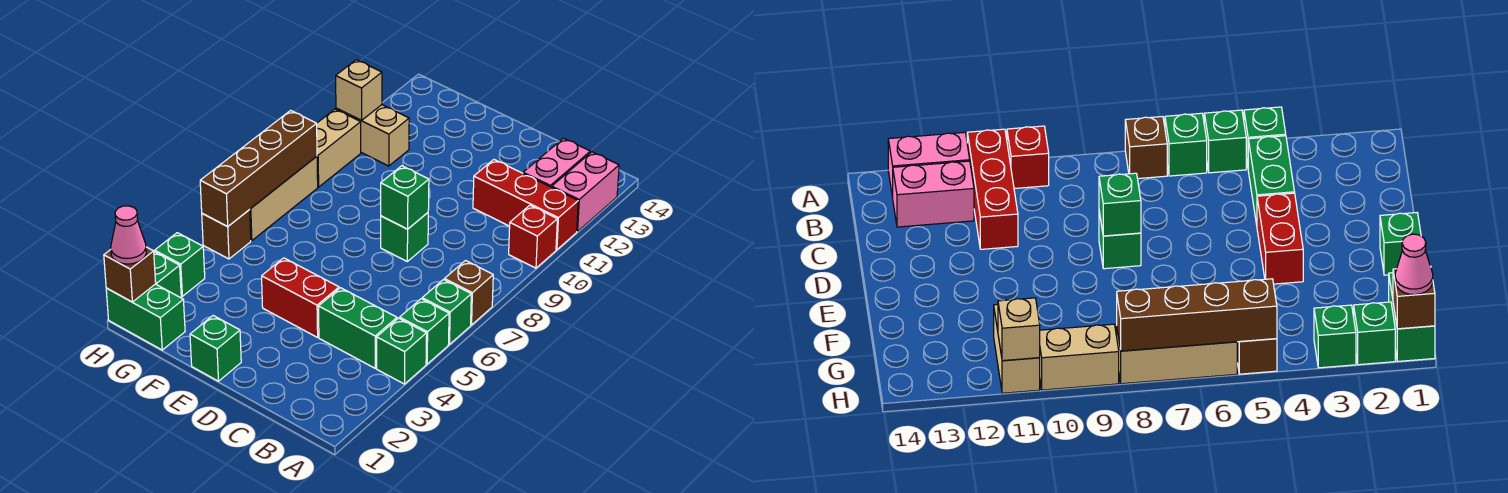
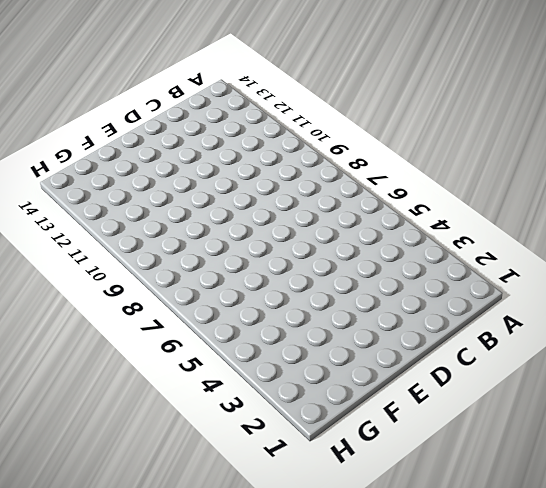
none -> green 1x1 brick [377,318,427,384]
none -> green 1x1 brick [400,299,449,364]
none -> green 1x1 brick [422,280,471,344]

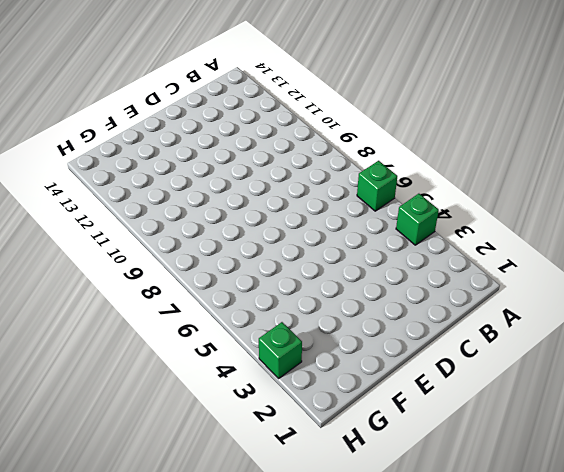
none -> green 1x1 brick [400,299,449,364]
none -> brown 1x1 brick [445,261,493,325]
none -> red 1x1 brick [509,205,557,268]

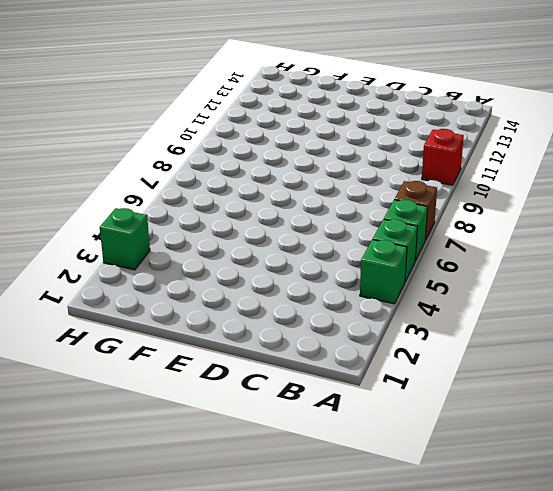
none -> red 1x3 brick [473,160,578,250]
none -> pink 1x2 brick [552,152,619,232]
none -> green 1x2 brick [318,288,397,368]

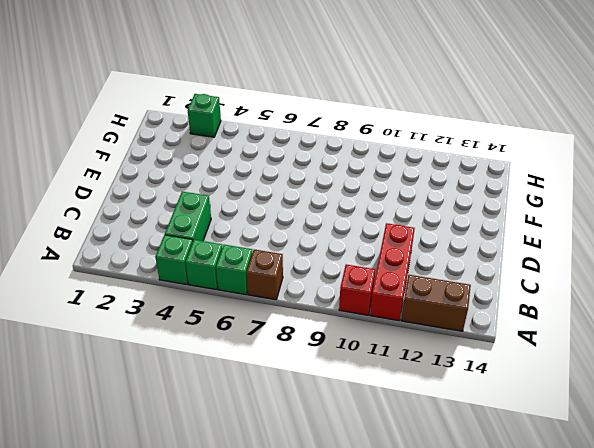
brown 1x2 brick [401,275,471,331] -> pink 1x2 brick [552,152,619,232]
none -> pink 1x2 brick [523,138,590,187]
none -> red 1x2 brick [262,258,339,337]
none -> green 1x1 brick [381,213,428,261]

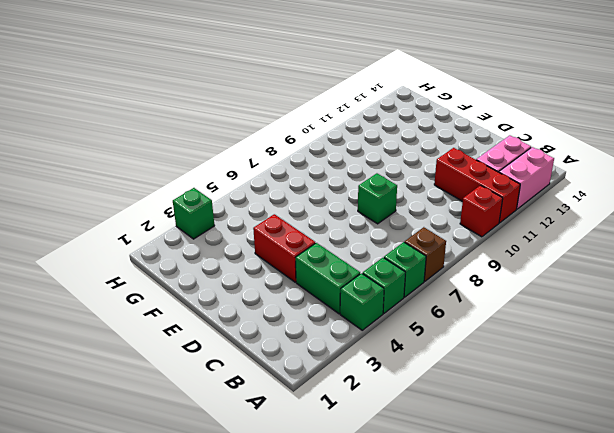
none -> green 1x1 brick [190,316,241,381]
none -> green 1x2 brick [106,284,185,350]
none -> tan 1x2 brick [336,105,409,166]

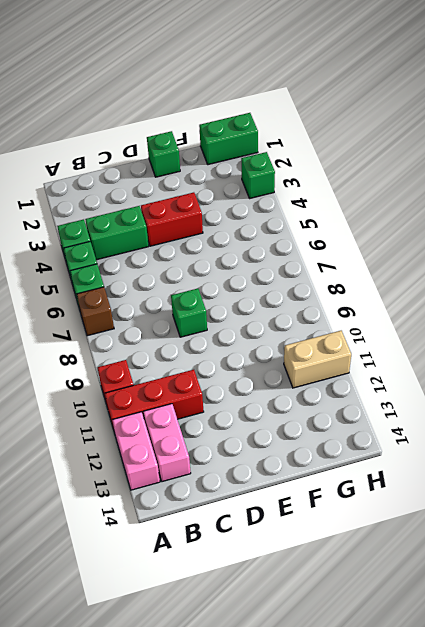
none -> green 1x1 brick [154,252,181,298]
none -> brown 1x1 brick [202,210,251,259]
none -> tan 1x3 brick [250,156,318,241]

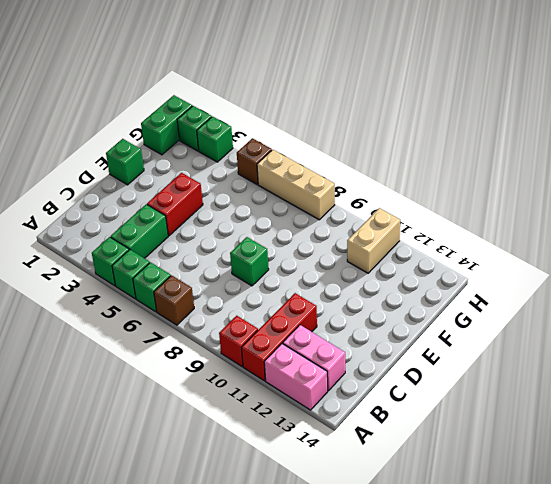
none -> tan 1x2 brick [317,109,361,187]
none -> green 1x1 brick [381,166,429,229]
none -> brown 1x1 brick [104,247,156,302]

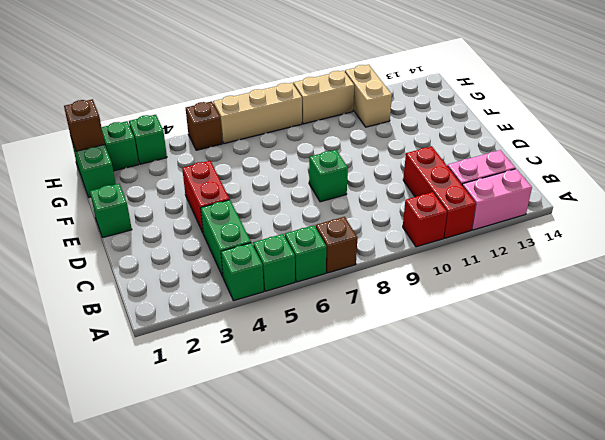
none -> green 1x1 brick [381,166,429,229]
none -> brown 1x4 brick [200,110,317,227]
none -> tan 1x1 brick [336,60,382,120]

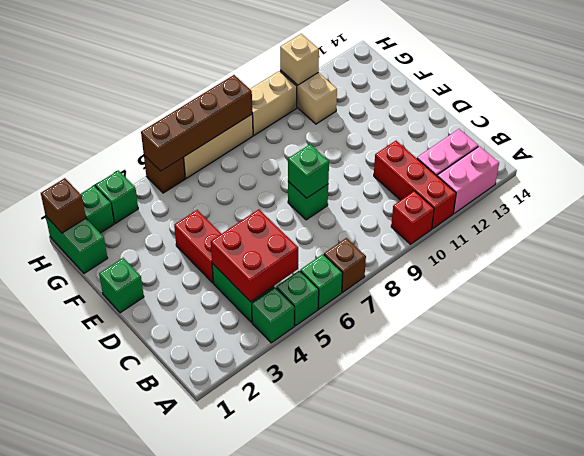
red 2x2 brick [211,209,298,302] -> none
none -> pink 1x1 cone [111,206,146,264]

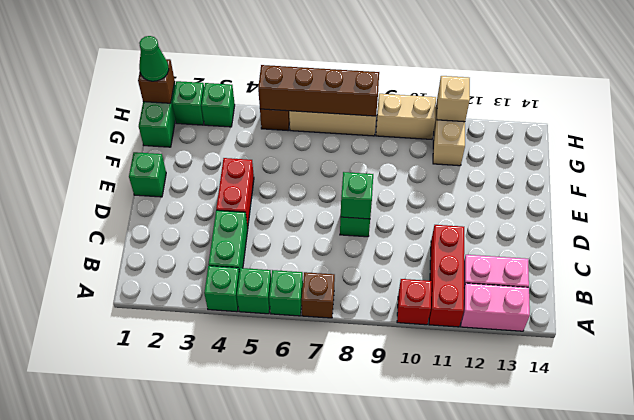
green 1x1 cone [139,36,169,81] -> pink 1x1 cone [111,206,146,264]

